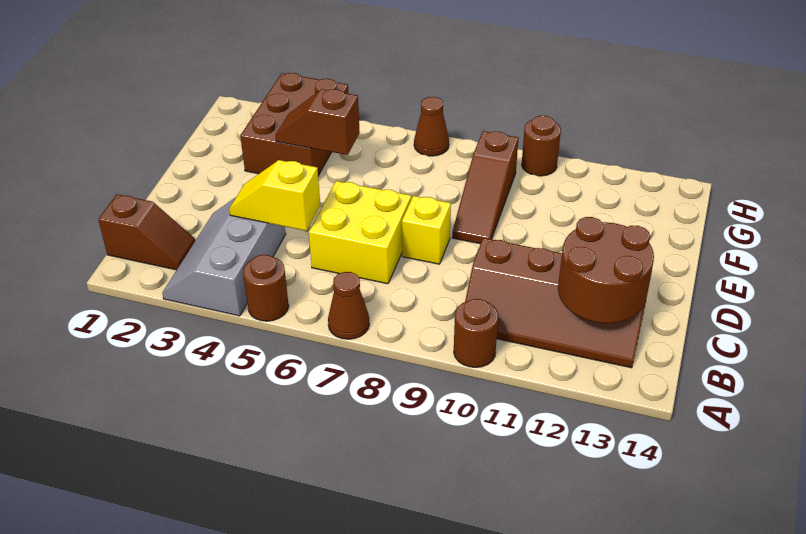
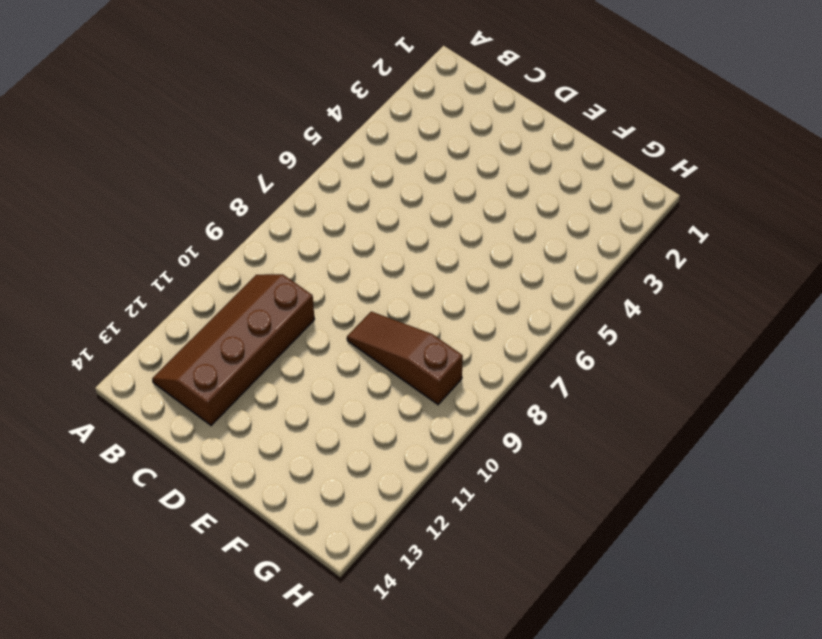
none -> grey 2x3 slope [162,198,286,316]
none -> brown 1x1 round brick [243,255,289,321]
none -> brown 1x1 cone [328,272,369,339]

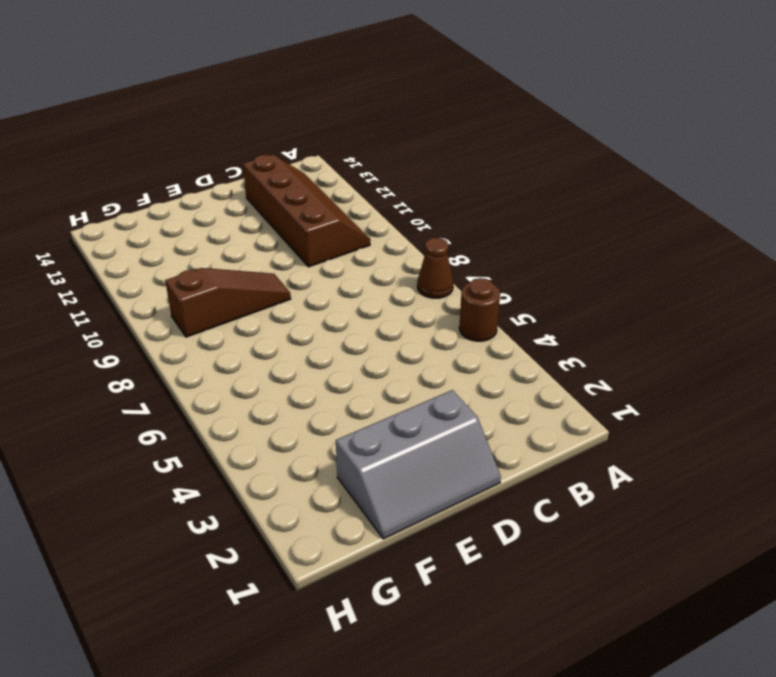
grey 2x3 slope [336,390,501,539] -> grey 2x3 slope moved to [162,198,286,316]
none -> brown 1x1 round brick [454,299,498,368]
none -> brown 1x2 slope [98,194,195,270]
none -> yellow 2x2 brick [309,181,411,284]

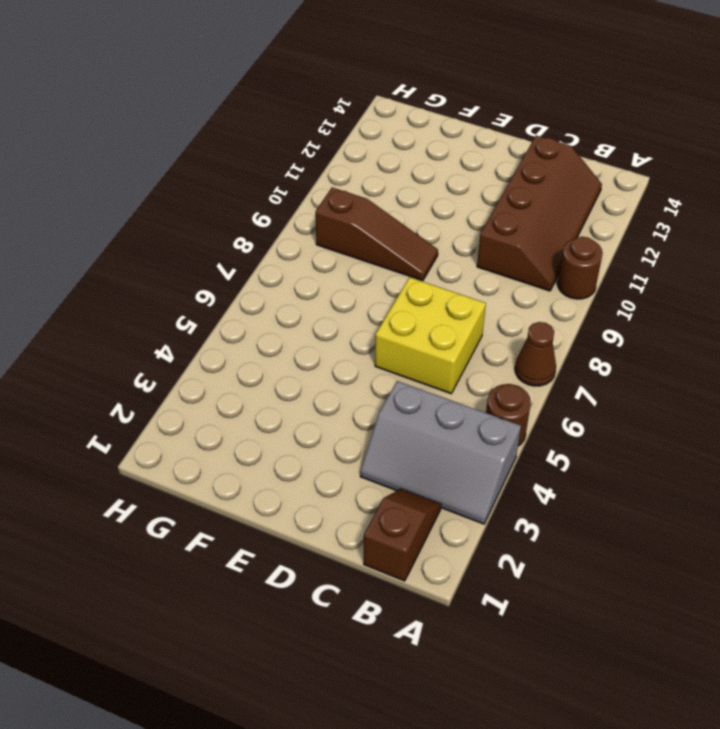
none -> yellow 1x1 brick [402,196,451,264]
none -> brown 2x3 brick [240,73,348,176]
none -> brown 1x1 cone [414,97,449,156]

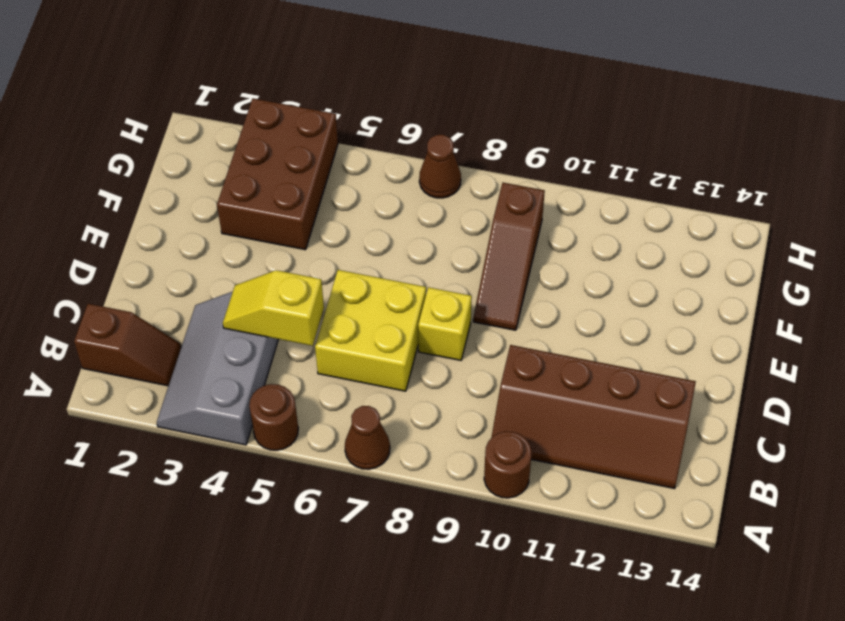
none -> brown 1x1 round brick [522,116,561,176]
none -> brown 2x2 round brick [558,217,654,323]
none -> brown 1x2 slope [275,89,360,155]

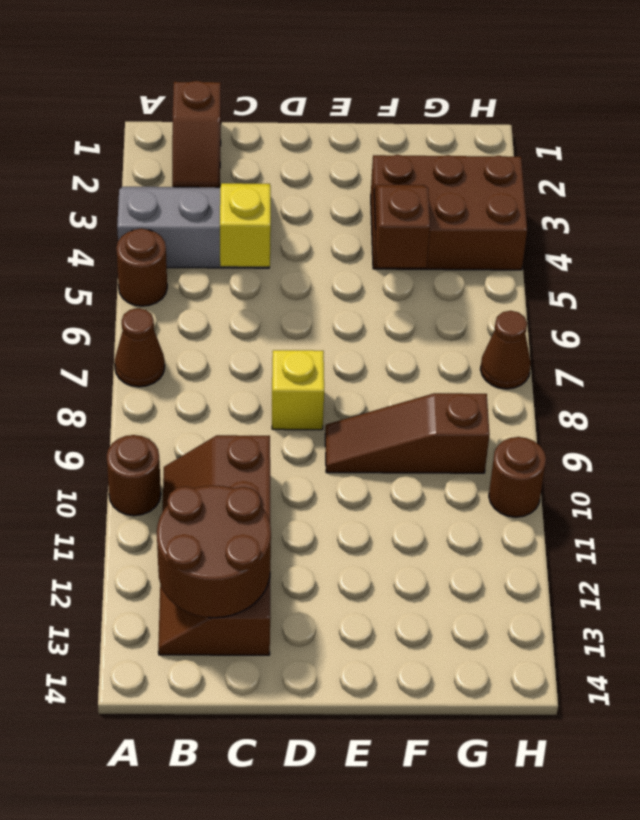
none -> yellow 2x2 brick [309,181,411,284]

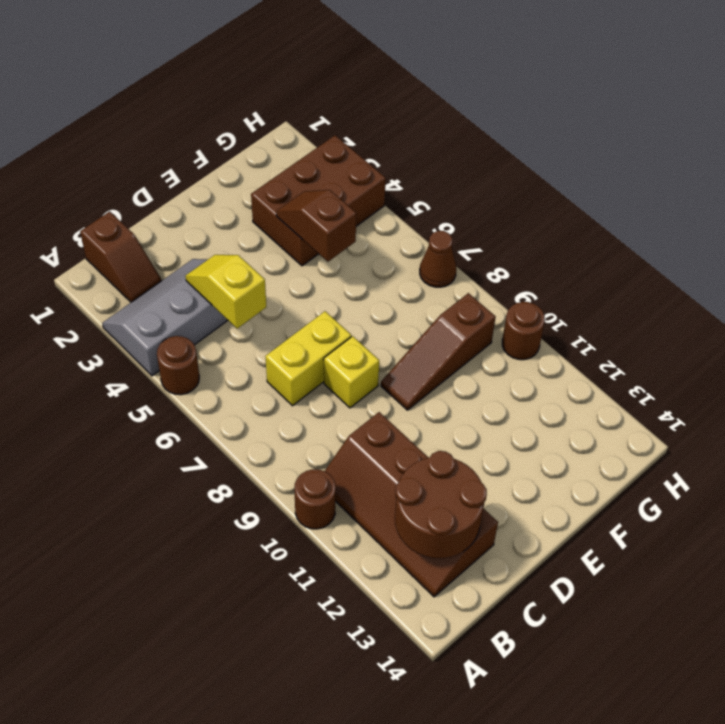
yellow 1x2 brick [265,311,351,406] -> yellow 2x2 brick [309,181,411,284]
none -> brown 1x1 cone [328,272,369,339]

